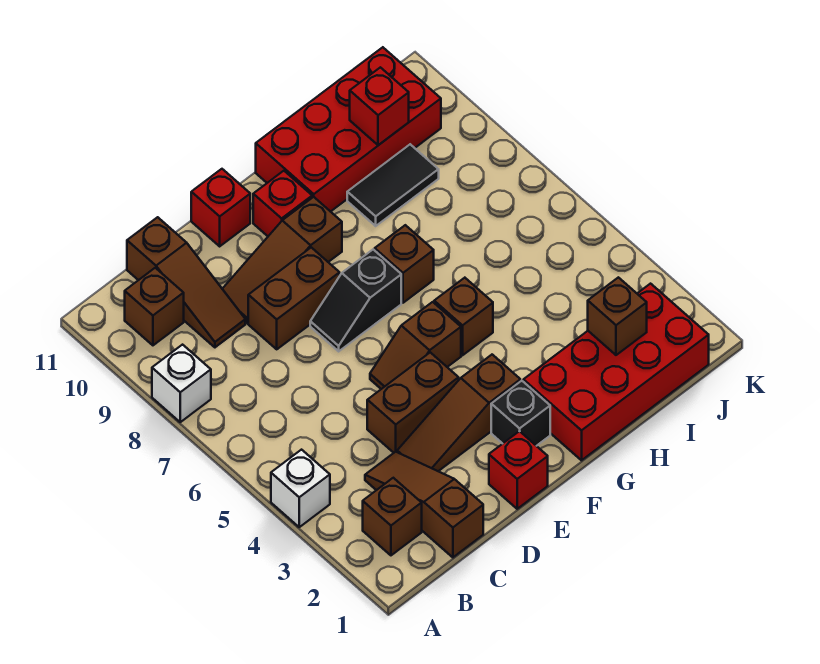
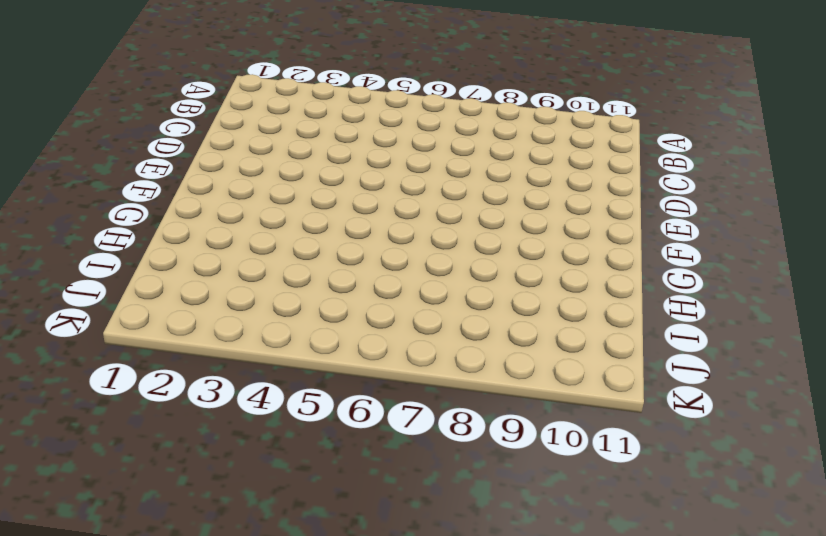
none -> white 1x1 brick [271,450,330,527]
none -> white 1x1 brick [152,345,211,422]
none -> brown 1x1 brick [363,478,422,555]

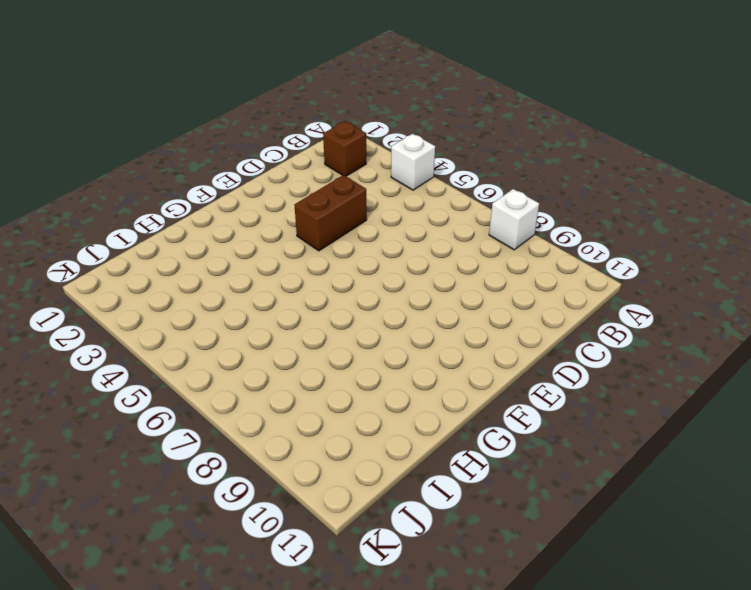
none -> brown 1x1 brick [125,268,184,345]
none -> brown 1x3 slope [365,452,483,557]
none -> brown 1x3 slope [127,217,245,347]

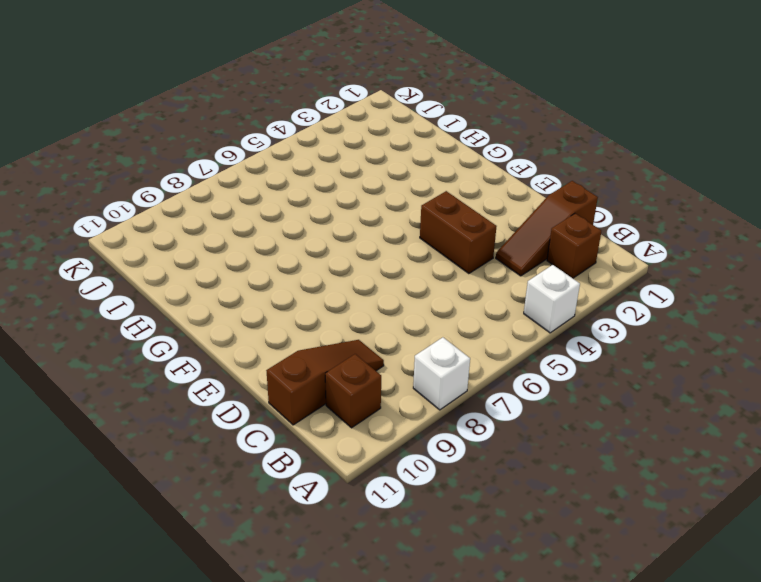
none -> brown 1x3 slope [397,355,520,471]
none -> brown 1x2 brick [248,247,340,349]
none -> brown 1x3 slope [223,197,342,323]

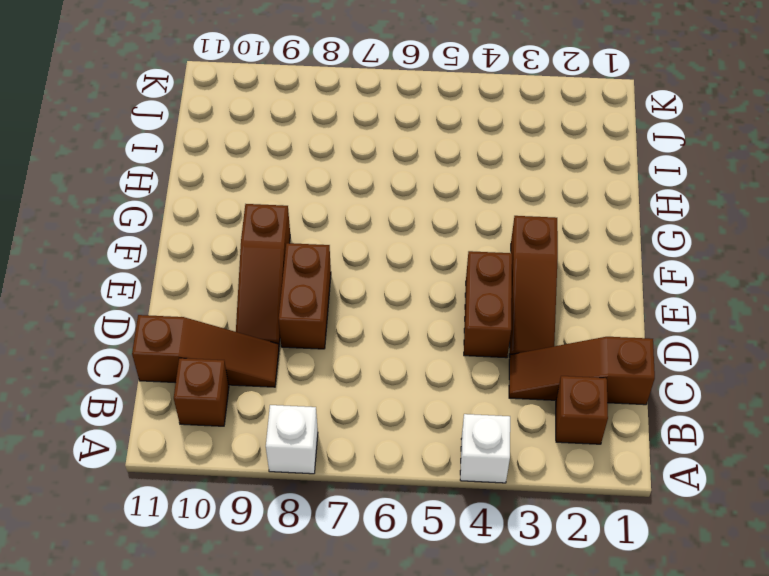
none -> red 1x1 brick [489,431,548,509]
none -> brown 1x2 slope [370,302,461,389]
none -> black 1x2 slope [310,250,401,351]

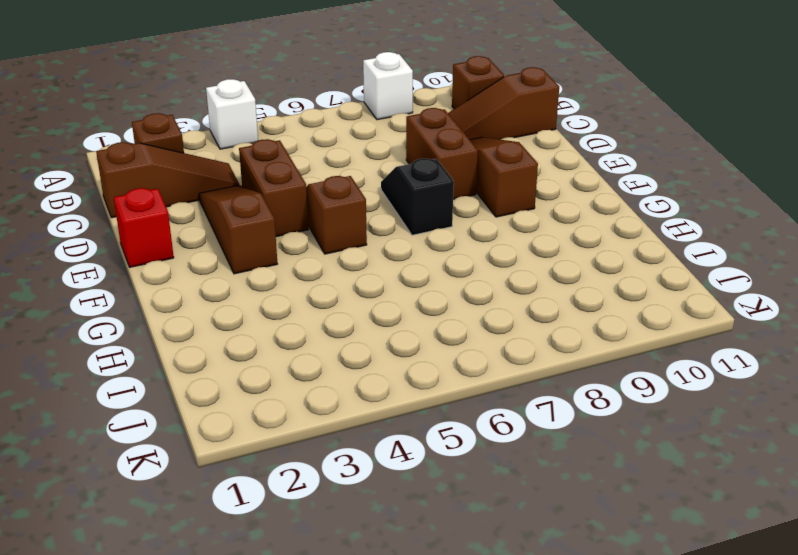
none -> red 1x1 brick [191,169,250,246]
none -> black 1x1 brick [491,381,550,446]
none -> red 1x1 brick [253,171,312,236]

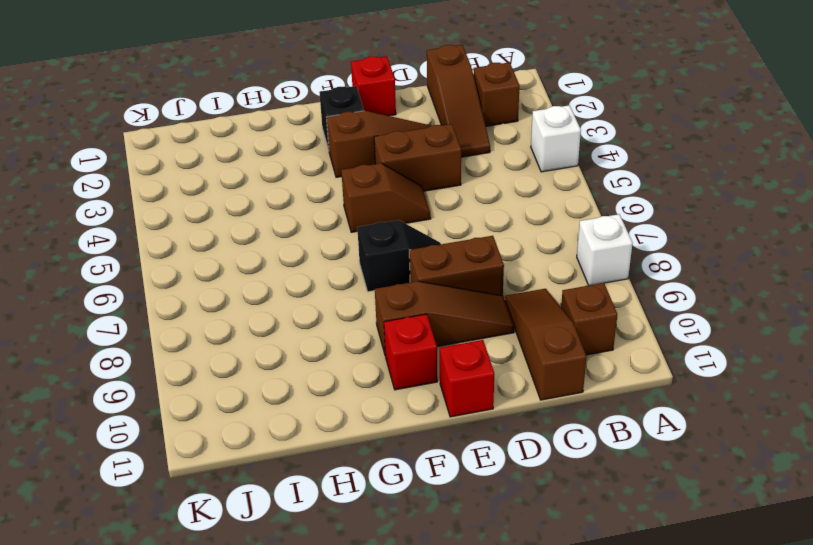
none -> red 2x4 brick [523,284,709,460]
none -> brown 1x1 brick [434,278,493,355]
none -> brown 1x1 brick [375,225,434,303]

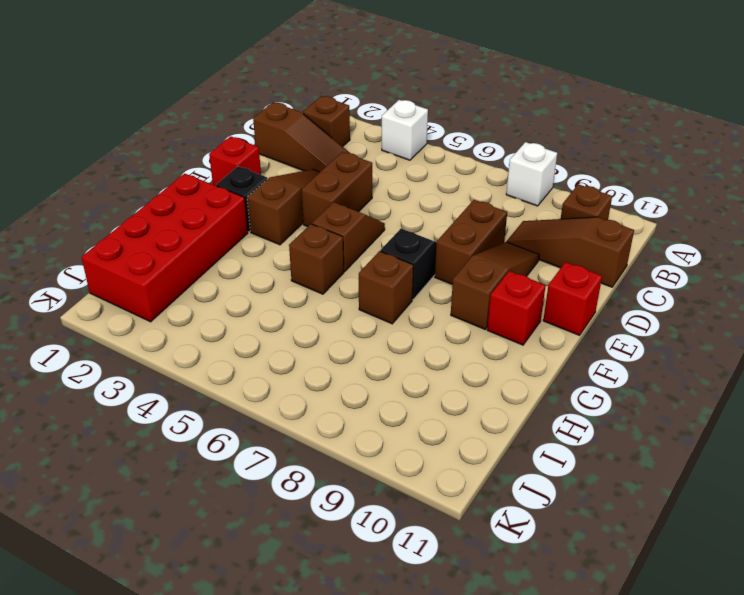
none -> red 2x4 brick [256,47,441,212]
none -> black 1x2 tile [347,144,439,226]
none -> brown 1x1 brick [588,277,647,355]

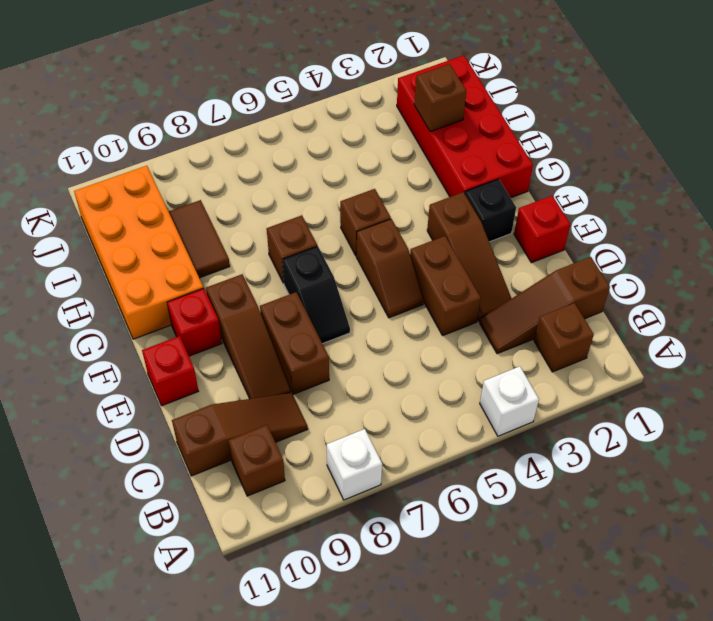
orange 2x4 brick [74,166,204,339] -> red 2x4 brick [256,47,441,212]
brown 1x2 tile [169,200,230,278] -> black 1x2 tile [347,144,439,226]
none -> red 1x1 brick [350,67,409,145]

